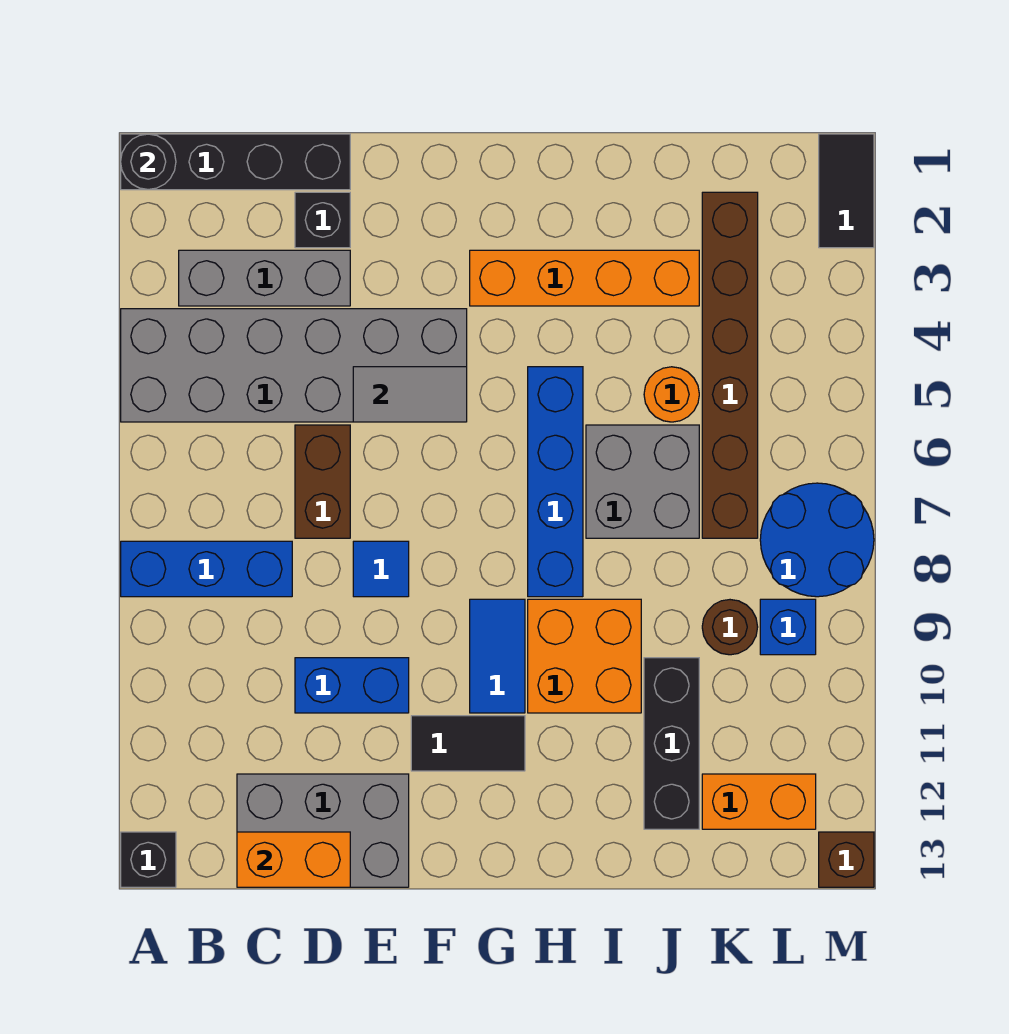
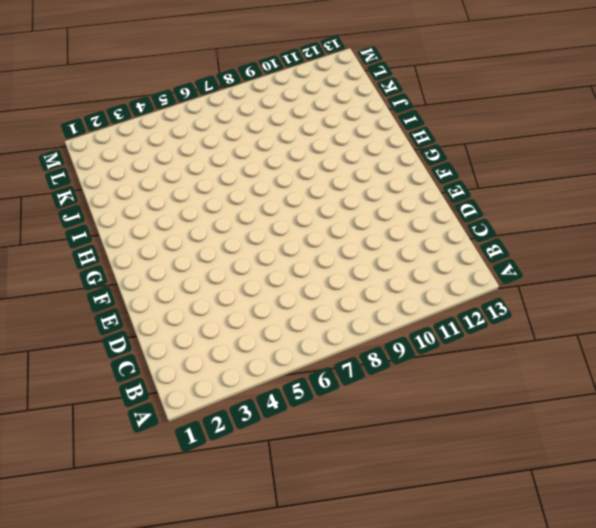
none -> black 1x4 brick [121,134,350,190]
none -> grey 2x6 brick [121,309,467,422]
none -> blue 1x3 brick [121,541,292,597]

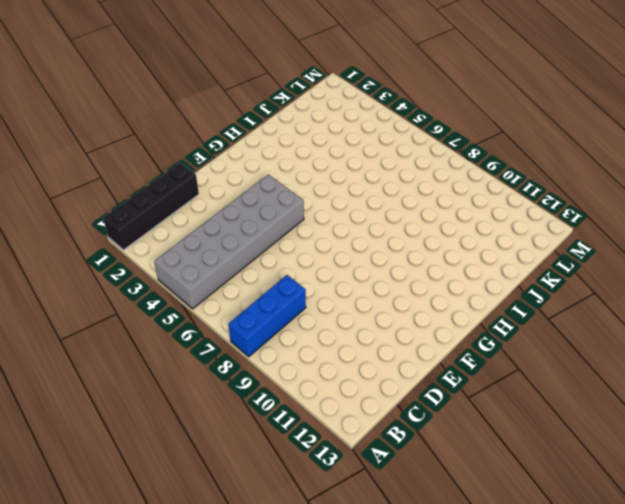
none -> black 1x1 brick [121,832,176,887]
none -> grey 1x3 brick [179,250,350,306]
none -> grey 2x3 brick [237,774,409,887]

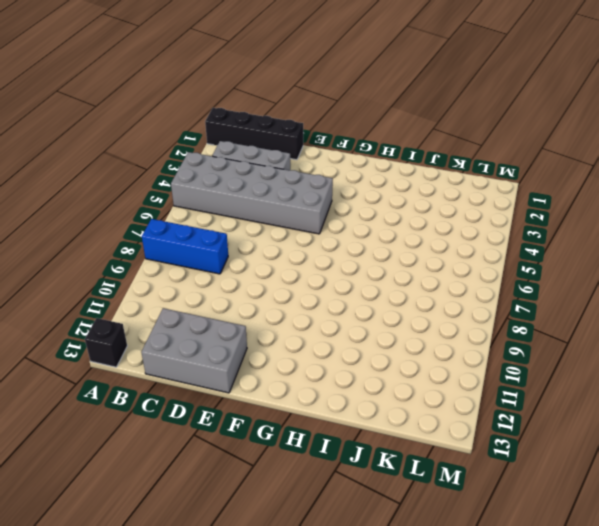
none -> black 1x1 brick [295,192,350,248]
none -> brown 1x2 brick [295,425,350,538]
none -> blue 1x2 brick [295,658,409,713]

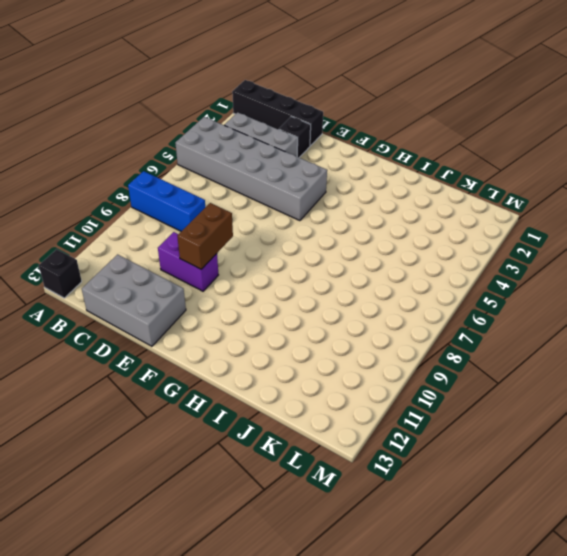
purple 1x2 brick [158,232,218,291] -> blue 1x2 brick [295,658,409,713]
brown 1x2 brick [177,203,233,269] -> brown 1x2 brick moved to [295,425,350,538]
none -> blue 1x1 tile [353,541,409,597]
none -> black 1x2 tile [411,716,525,771]
none -> orange 1x4 brick [470,250,699,306]

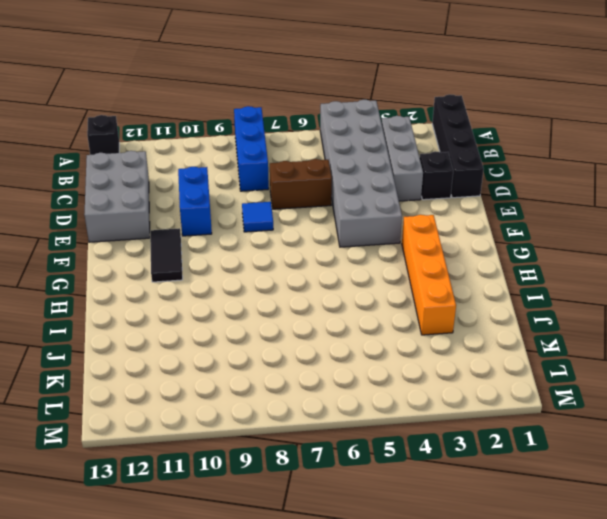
none -> blue 1x2 tile [470,599,525,713]
none -> blue 1x4 brick [528,367,583,597]
none -> orange 2x2 brick [528,599,641,713]

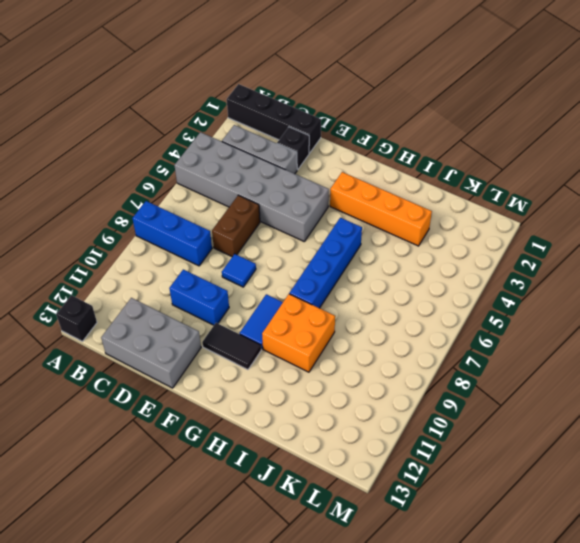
none -> grey 2x2 brick [586,425,699,538]
none -> orange 1x1 round brick [644,367,699,422]
none -> black 1x3 brick [644,658,699,829]

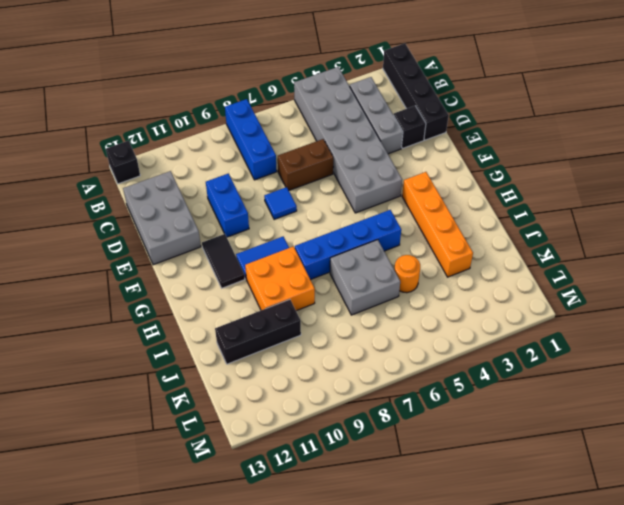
none -> brown 1x6 brick [702,192,758,538]
none -> brown 1x1 round brick [702,600,758,655]
none -> orange 1x2 brick [702,774,816,829]

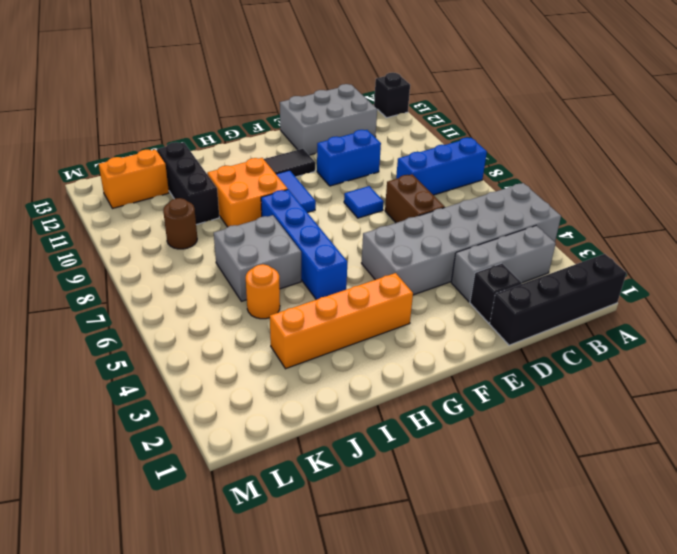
none -> brown 1x6 brick [702,192,758,538]
none -> blue 2x2 round brick [760,483,874,597]
none -> blue 1x1 brick [760,599,816,655]

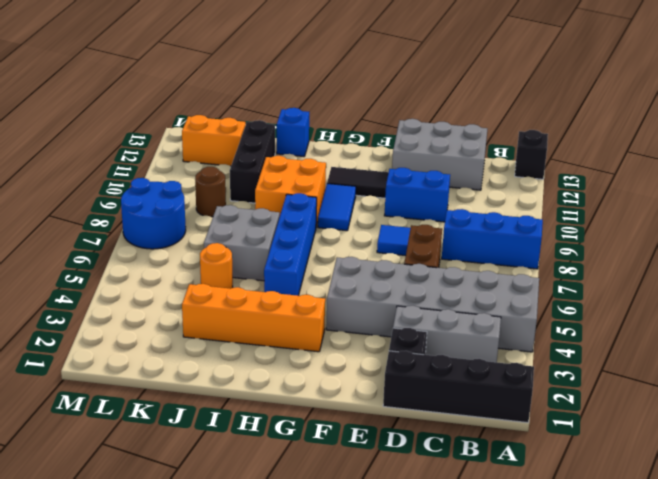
blue 1x1 brick [277,108,309,156] -> blue 1x1 brick moved to [760,599,816,655]
none -> brown 1x6 brick [702,192,758,538]
none -> black 1x2 tile [819,134,874,248]
none -> brown 1x1 brick [819,832,874,887]

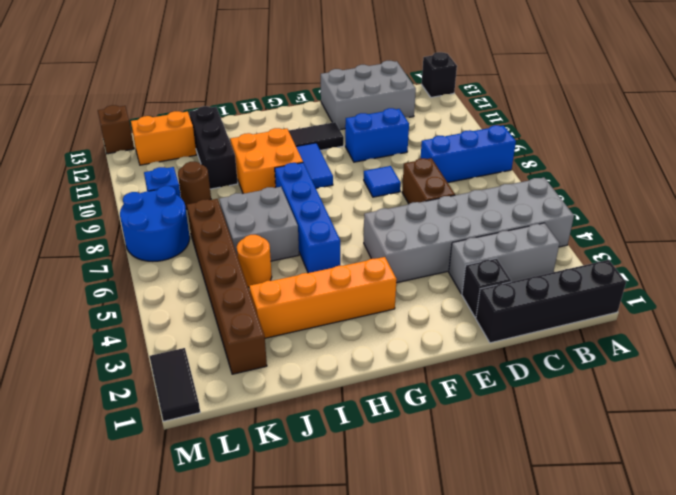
none -> black 1x1 round brick [121,134,176,189]
none -> orange 1x2 brick [237,832,350,887]
none -> grey 1x2 tile [353,367,467,422]

